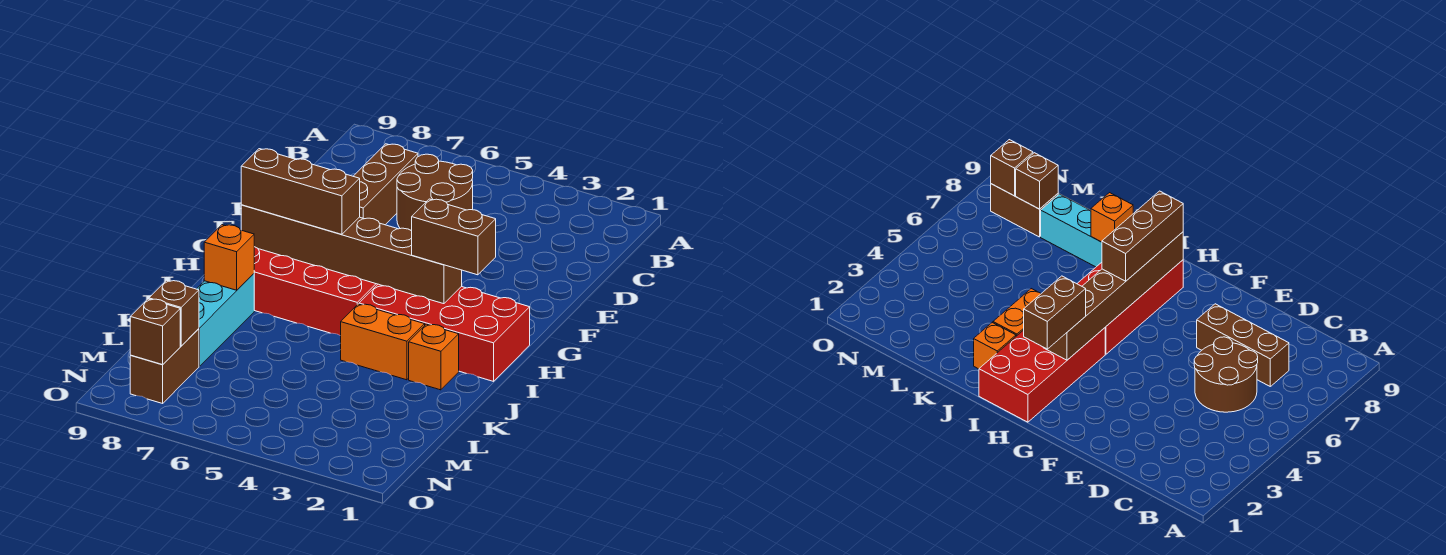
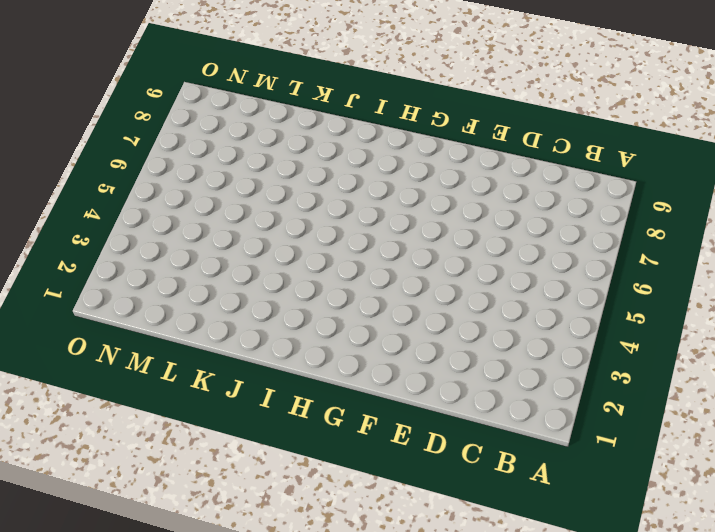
none -> brown 2x2 round brick [397,154,473,231]
none -> brown 1x3 brick [353,144,418,225]
none -> red 2x4 brick [359,284,530,381]

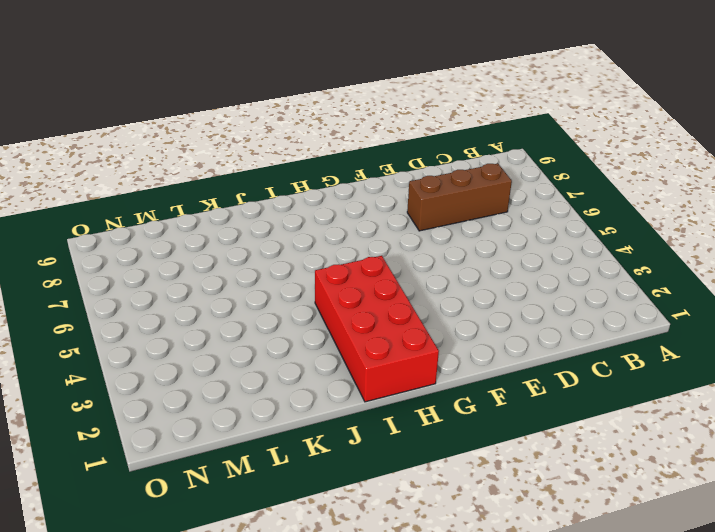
none -> brown 2x2 round brick [397,154,473,231]
none -> red 2x4 brick [254,247,378,336]
none -> orange 1x1 brick [409,324,459,390]

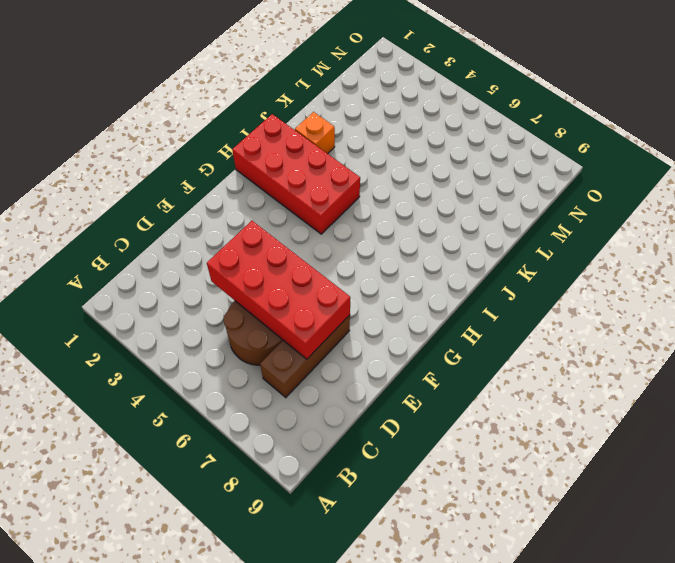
red 2x4 brick [207,221,350,359] -> red 2x4 brick moved to [254,247,378,336]
none -> orange 1x2 brick [341,304,425,380]
none -> cyan 1x3 brick [197,274,254,366]
none -> brown 1x2 brick [130,329,199,403]

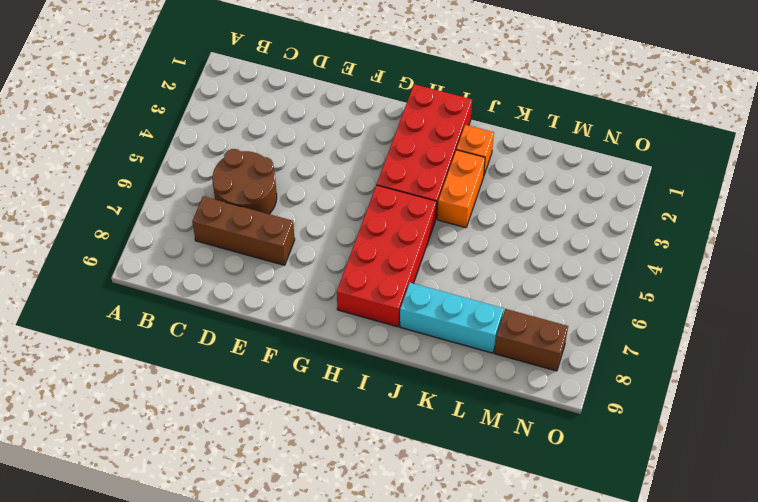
none -> brown 1x6 brick [241,205,462,304]
none -> orange 1x1 brick [204,225,254,290]
none -> brown 1x1 brick [149,280,199,346]

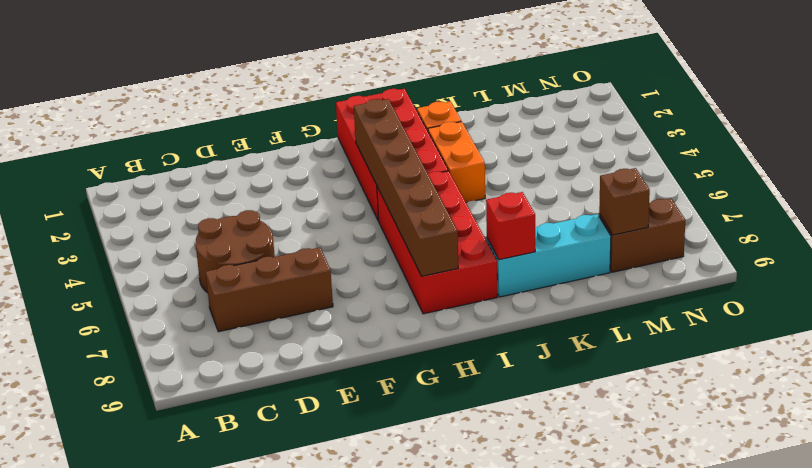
red 1x1 brick [486,192,535,260] -> orange 1x1 brick [204,225,254,290]
none -> brown 1x1 brick [130,299,180,365]
none -> brown 1x2 brick [412,199,496,275]
none -> brown 1x3 brick [241,149,360,234]

